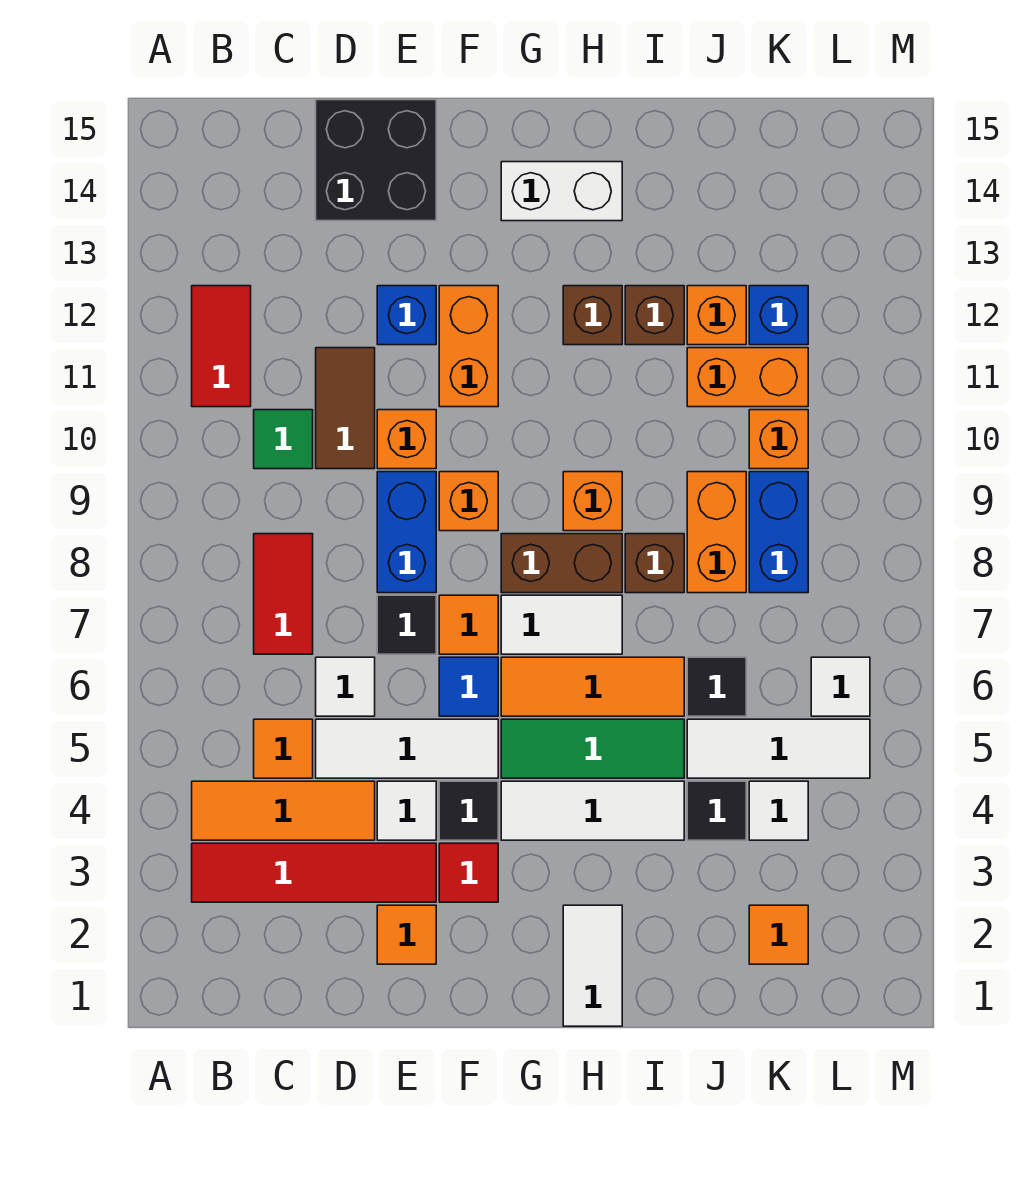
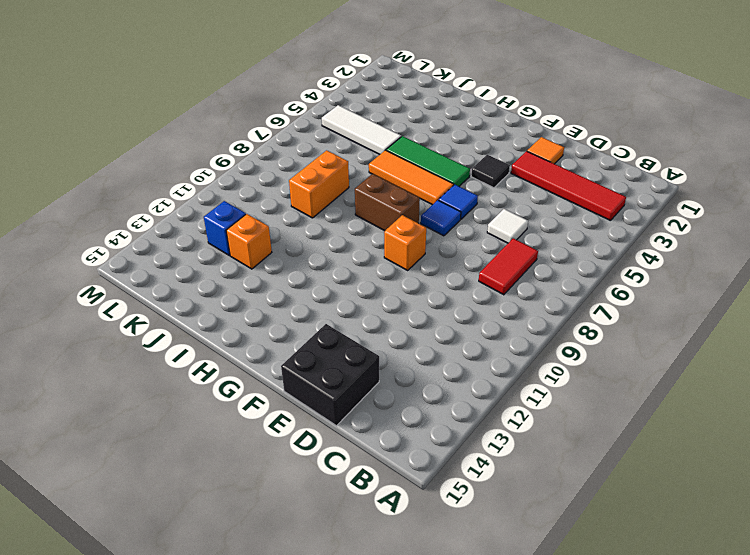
blue 1x1 tile [421,200,461,236] -> orange 1x1 tile [439,595,498,654]
none -> orange 1x3 tile [192,781,375,840]
none -> red 1x2 tile [192,286,251,407]
none -> orange 1x1 tile [254,719,313,778]
none -> green 1x1 tile [254,410,313,469]

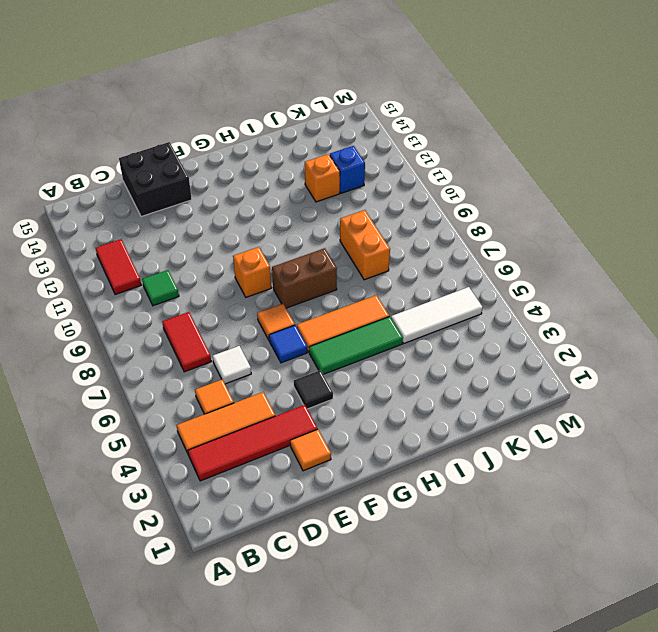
none -> white 1x3 tile [316,719,498,778]
none -> brown 1x2 tile [316,348,375,469]
none -> white 1x1 tile [377,781,436,840]
none -> black 1x1 tile [377,595,436,654]

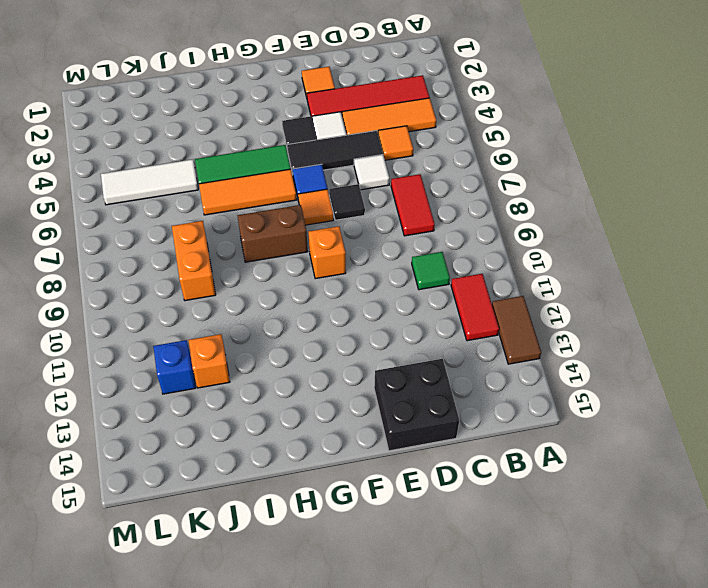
brown 1x2 tile [492,296,541,364] -> brown 1x2 tile moved to [316,348,375,469]
black 1x3 tile [287,131,383,173] -> white 1x3 tile [316,719,498,778]
none -> blue 1x2 brick [377,472,436,593]
none -> orange 1x1 brick [377,410,436,469]
none -> blue 1x1 brick [377,286,436,345]
none -> red 1x1 tile [439,843,498,902]

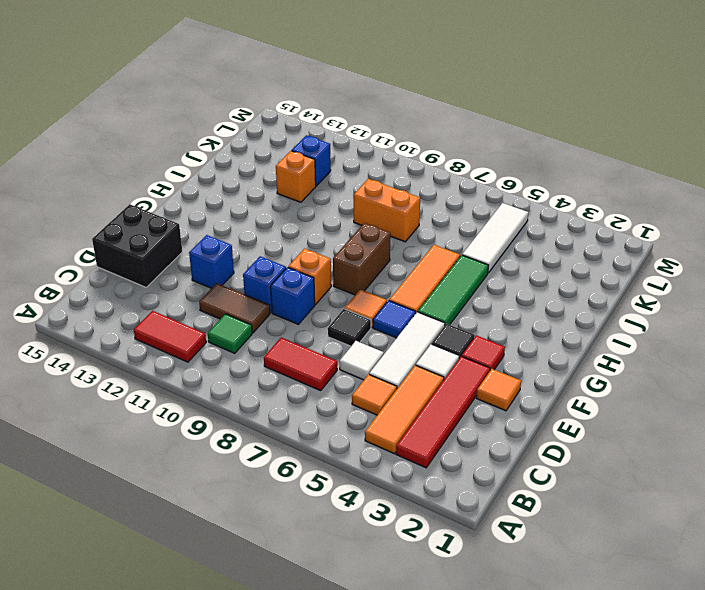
blue 1x1 brick [271,267,315,324] -> blue 1x2 brick [377,472,436,593]
blue 1x1 brick [243,256,286,313] -> orange 1x1 brick [377,410,436,469]
none -> orange 1x2 brick [439,286,498,407]
none -> white 1x3 tile [501,781,684,840]
none -> white 1x2 tile [501,595,622,654]
none -> white 1x2 brick [501,162,622,221]

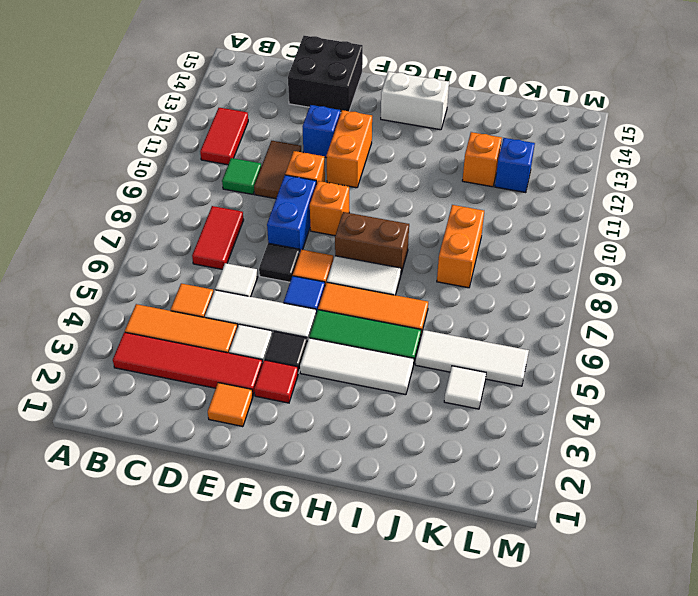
none -> white 1x2 tile [563,905,622,1026]
none -> orange 1x1 brick [563,472,622,531]
none -> brown 1x1 brick [563,286,622,345]
none -> brown 1x1 brick [625,534,684,593]

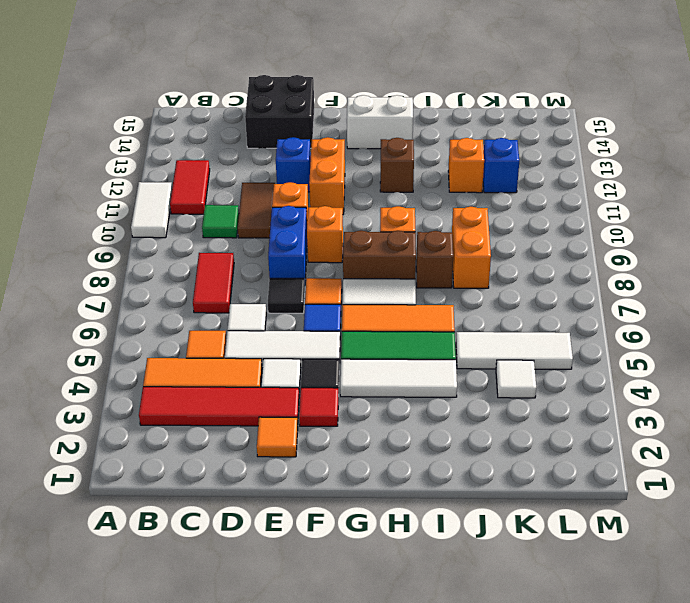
white 1x2 tile [131,182,172,238] -> white 1x2 tile moved to [563,905,622,1026]
none -> brown 1x1 brick [625,286,684,345]
none -> black 1x1 tile [687,781,746,840]
none -> black 1x1 tile [687,657,746,716]
none -> orange 1x2 brick [687,348,808,407]

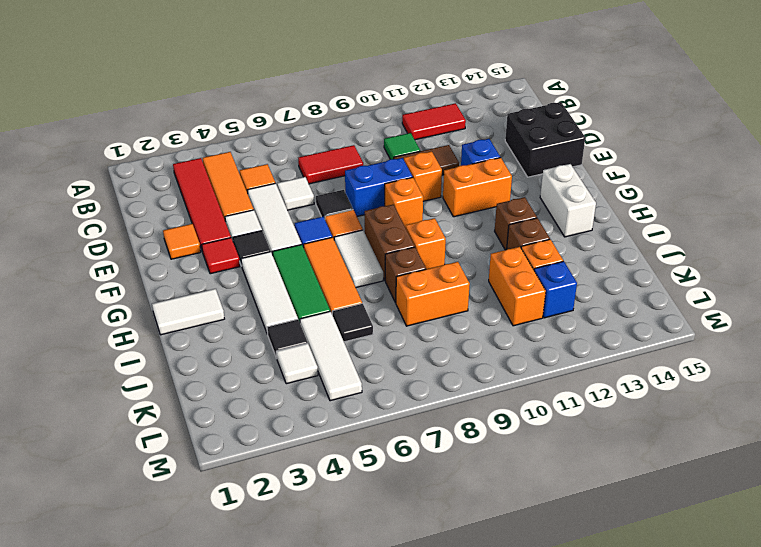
none -> orange 1x1 tile [749,905,808,964]
none -> blue 1x2 brick [749,472,808,593]
none -> orange 1x1 brick [749,410,808,469]
none -> white 1x1 tile [811,657,870,716]

